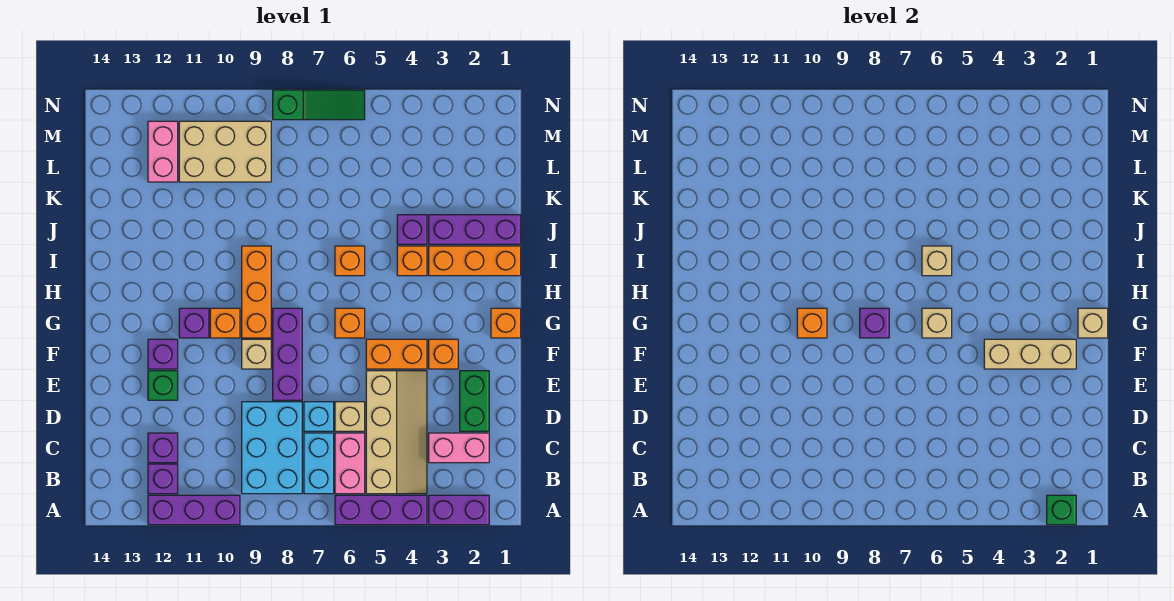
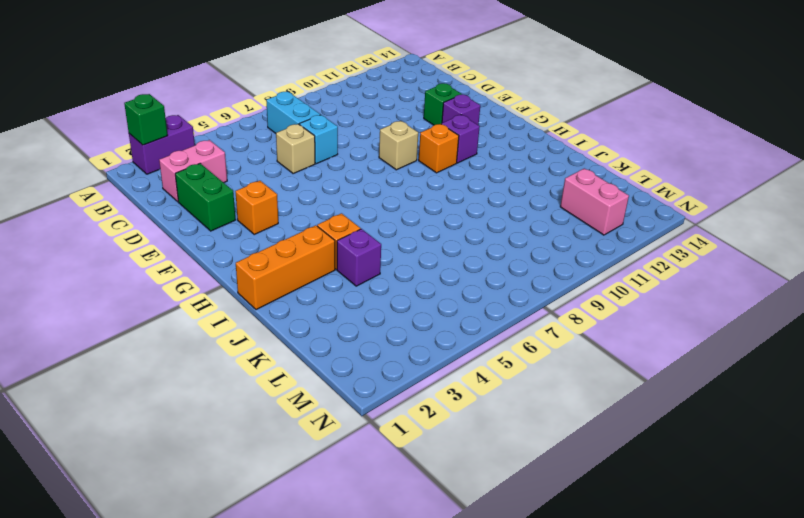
none -> purple 1x3 brick [335,495,427,525]
none -> purple 1x3 brick [148,495,240,525]
none -> tan 2x4 slope [366,371,427,494]
none -> pink 1x2 brick [335,433,365,494]

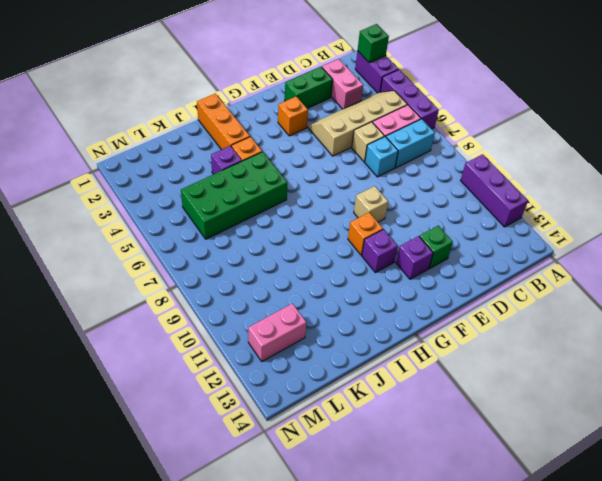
green 2x4 brick [181,152,287,239] -> orange 1x1 brick [335,246,365,276]
none -> cyan 2x3 brick [242,402,302,494]
none -> purple 1x1 brick [148,464,178,494]
none -> purple 1x1 brick [148,433,178,463]
none -> purple 1x3 brick [273,308,302,400]

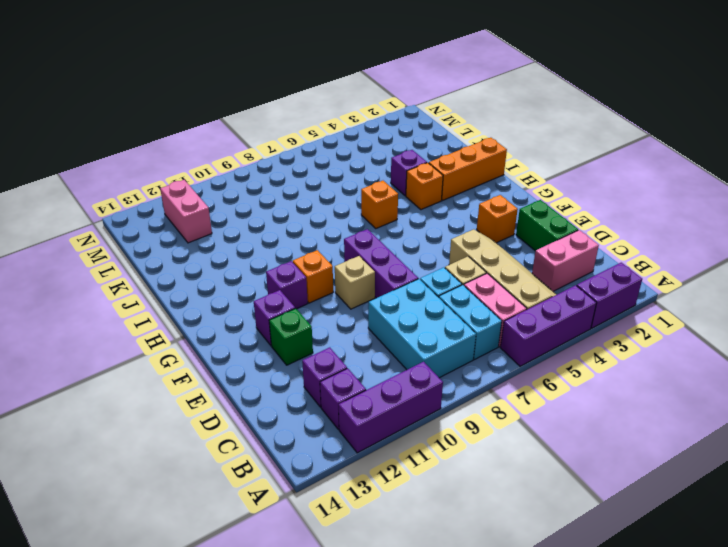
none -> orange 1x2 brick [366,339,427,369]
none -> orange 1x1 brick [491,308,521,338]
none -> orange 1x1 brick [335,308,365,338]
none -> orange 1x3 brick [242,246,271,338]

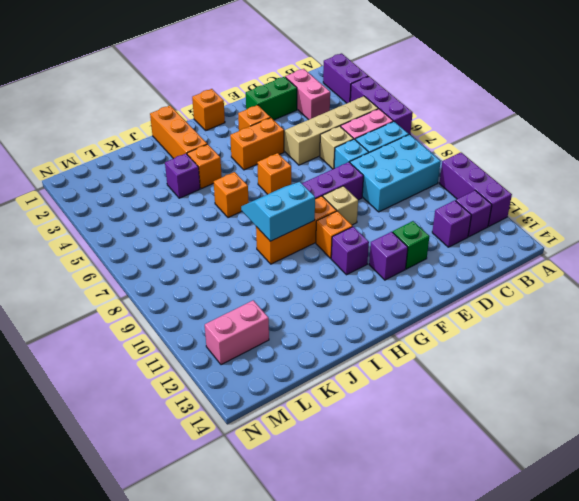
orange 1x2 brick [230,118,284,170] -> orange 1x2 brick turned to [366,339,427,369]
cyan 2x2 slope [241,182,315,241] -> none
none -> purple 1x3 brick [429,215,521,244]
none -> tan 2x3 brick [179,121,271,182]
none -> green 1x3 slope [273,90,365,120]
none -> green 1x1 brick [1047,495,1076,525]

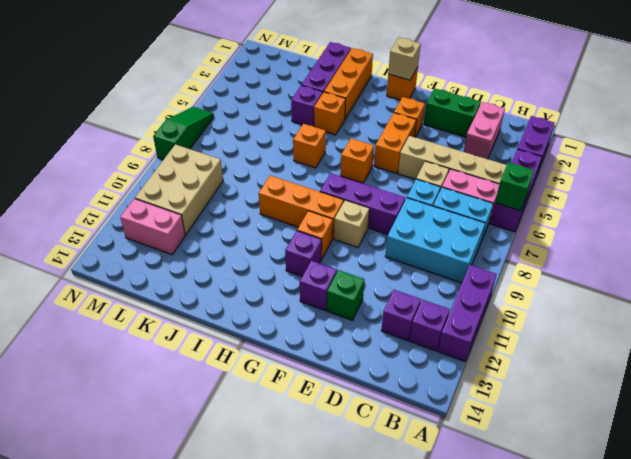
green 1x1 brick [495,162,534,211] -> green 1x1 brick moved to [1047,495,1076,525]
none -> tan 1x3 brick [984,339,1076,369]
none -> tan 1x1 brick [922,308,952,338]
none -> purple 1x1 brick [860,308,889,338]
none -> orange 1x1 brick [797,308,827,338]

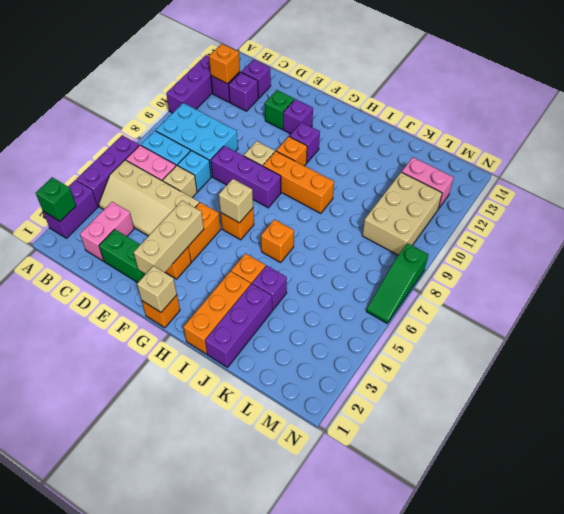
orange 1x1 brick [209,44,240,84] -> orange 1x1 brick moved to [797,308,827,338]
purple 1x1 brick [242,59,271,98] -> purple 1x1 brick moved to [860,308,889,338]
none -> tan 1x1 brick [922,246,952,276]

